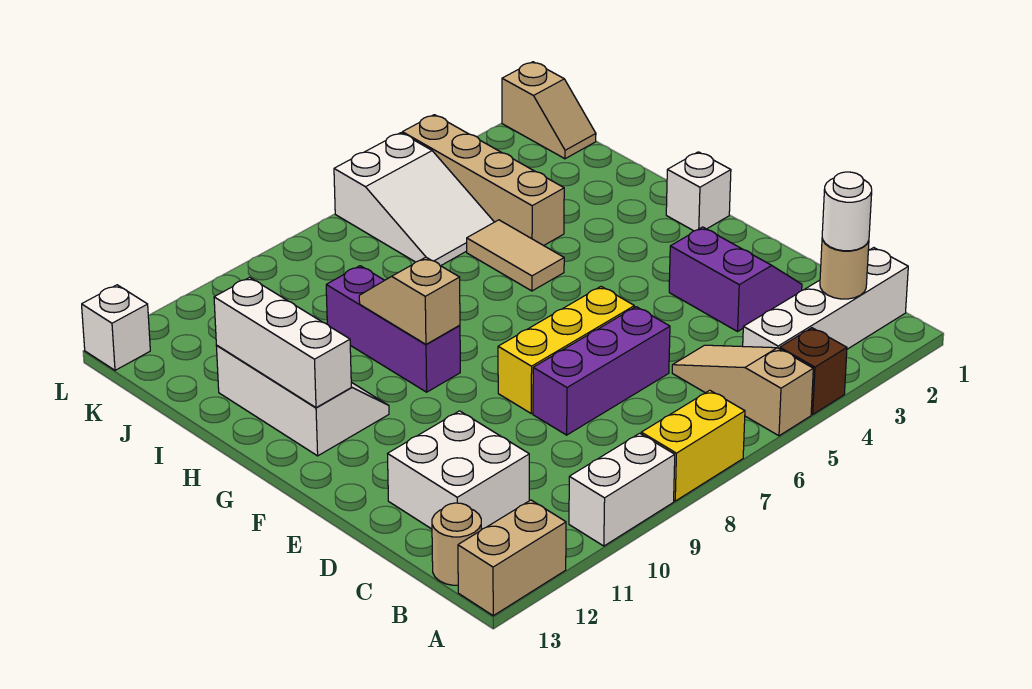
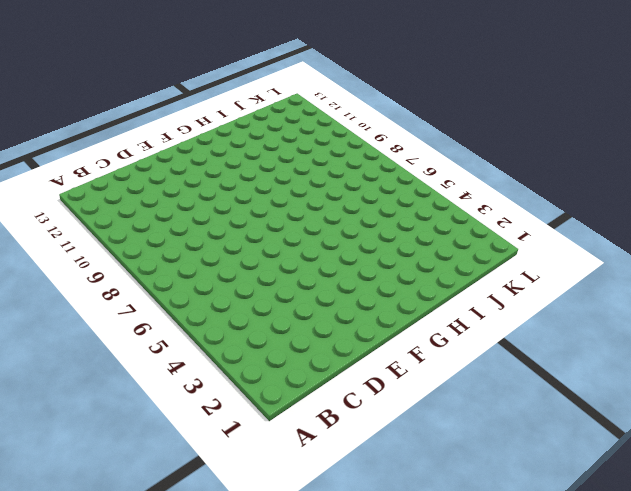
none -> brown 1x1 brick [780,328,847,414]
none -> tan 1x3 slope [672,345,813,436]
none -> yellow 1x2 brick [641,390,745,501]

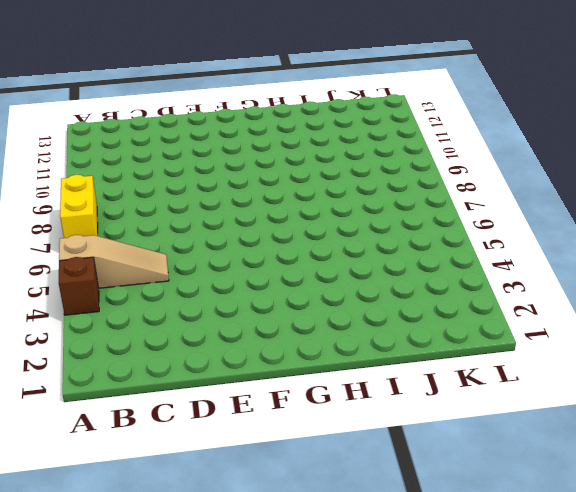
none -> white 1x2 brick [569,433,675,546]
none -> tan 1x2 brick [458,500,566,616]
none -> white 1x4 brick [743,248,908,349]

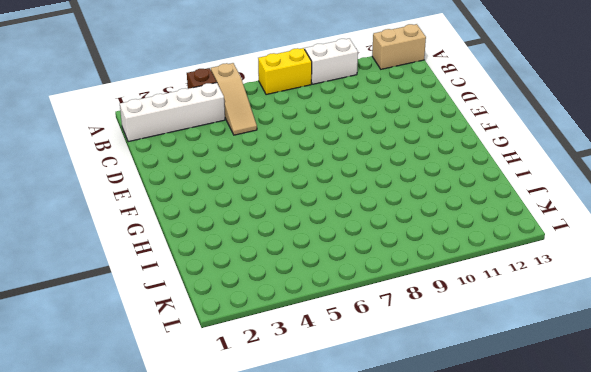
none -> tan 1x1 round brick [432,503,481,585]
none -> white 2x2 brick [388,411,529,530]
none -> purple 2x2 slope [669,227,802,331]

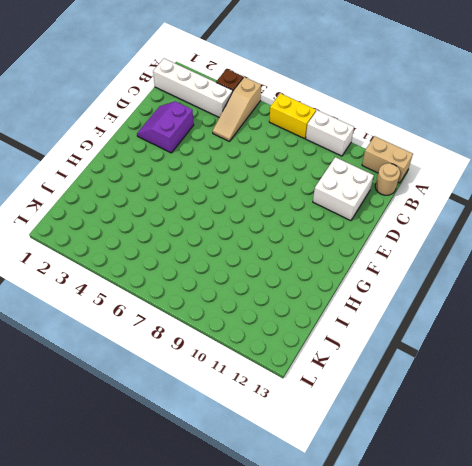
none -> purple 1x3 brick [533,307,670,435]
none -> yellow 1x3 brick [498,287,634,414]
none -> white 1x1 brick [666,152,731,231]

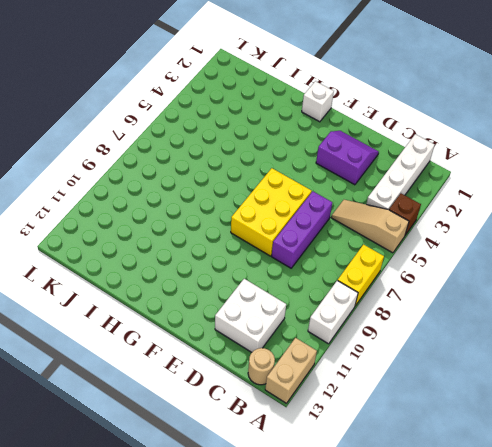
yellow 2x3 brick [231,168,312,256] -> yellow 1x3 brick [498,287,634,414]
none -> purple 1x3 brick [326,266,460,392]
none -> white 2x3 slope [216,346,389,456]
none -> tan 1x2 tile [467,220,564,291]

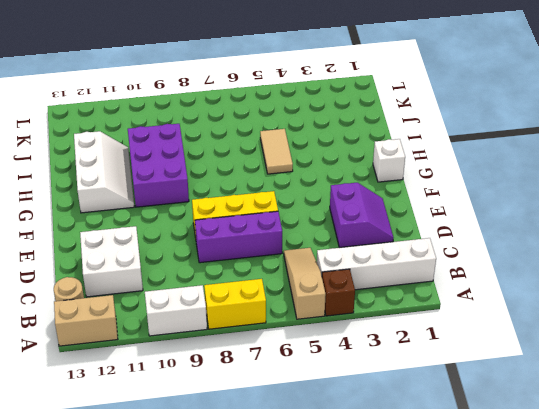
purple 2x3 brick [128,124,189,207] -> purple 1x3 brick [326,266,460,392]
none -> tan 1x4 brick [402,115,564,246]
none -> white 2x3 slope [334,133,494,266]
none -> tan 1x2 slope [502,62,596,159]

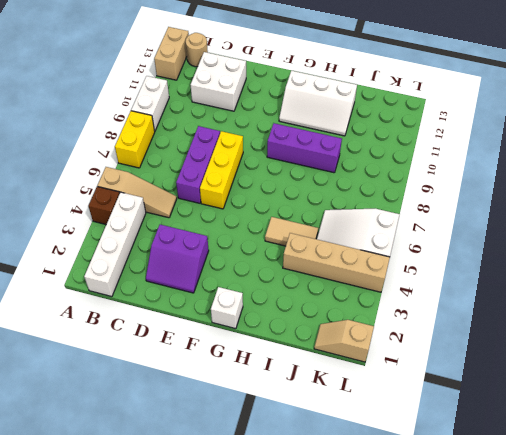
none -> white 1x1 brick [82,285,150,370]
none -> tan 1x1 round brick [820,238,869,299]
none -> tan 1x2 slope [359,257,460,344]

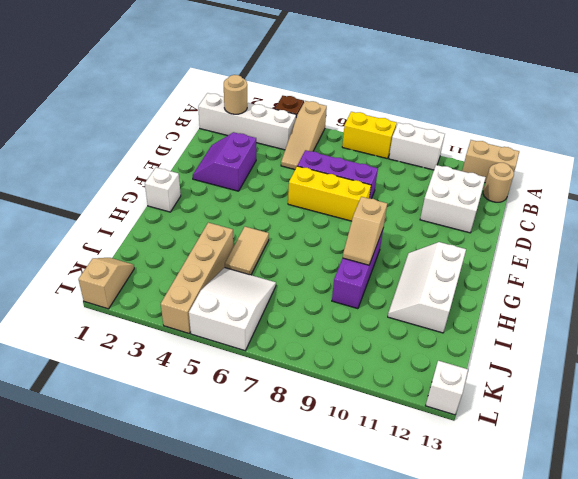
none -> white 1x3 brick [214,277,351,408]
none -> white 1x1 round brick [822,172,872,251]

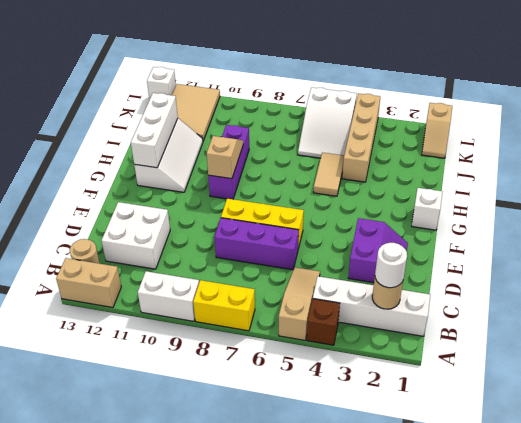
tan 2x3 tile [172,84,220,141] -> none

